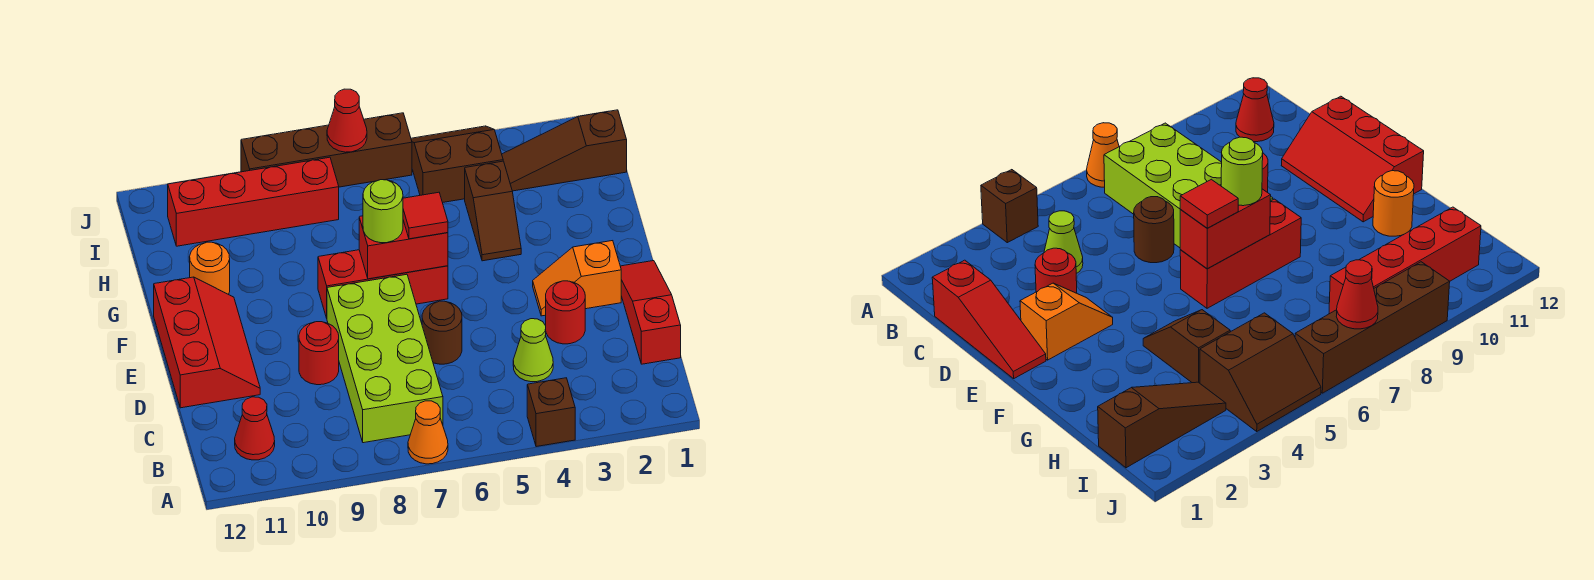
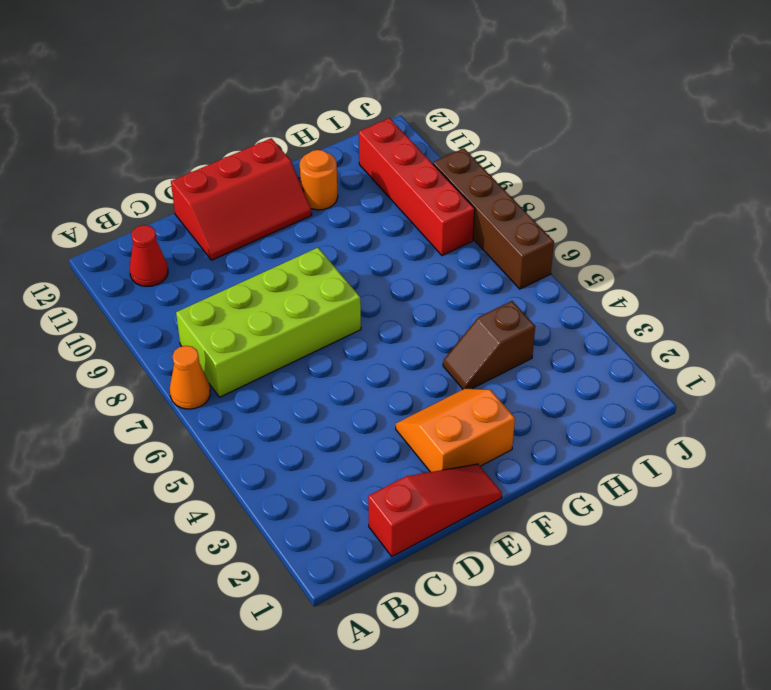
orange 2x2 slope [396,388,515,472] -> orange 1x2 slope [533,241,621,316]
none -> brown 1x1 brick [527,378,575,447]
none -> lime 1x1 cone [513,319,553,382]
none -> red 1x1 round brick [546,281,585,344]

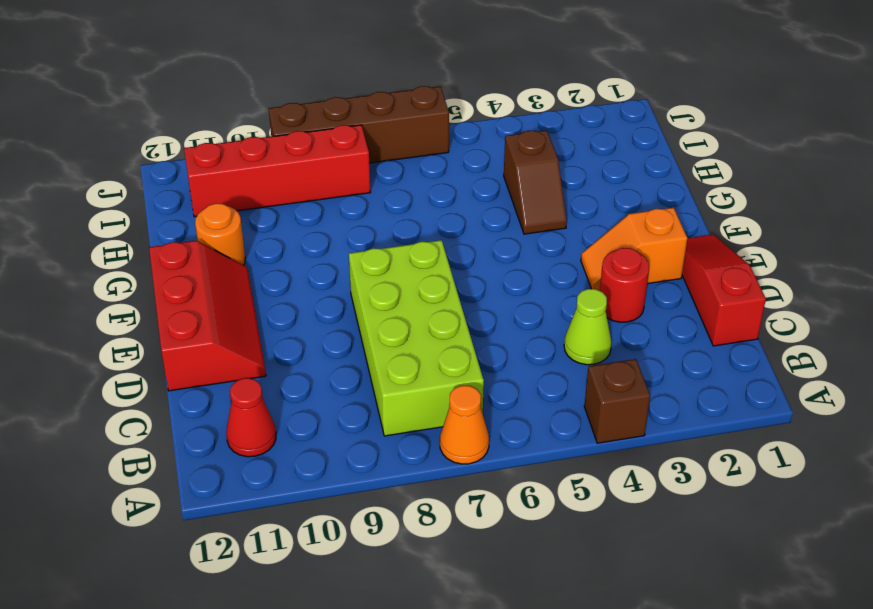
none -> brown 1x1 round brick [422,301,462,364]
none -> red 1x1 round brick [299,322,339,385]
none -> red 1x3 brick [318,250,448,318]

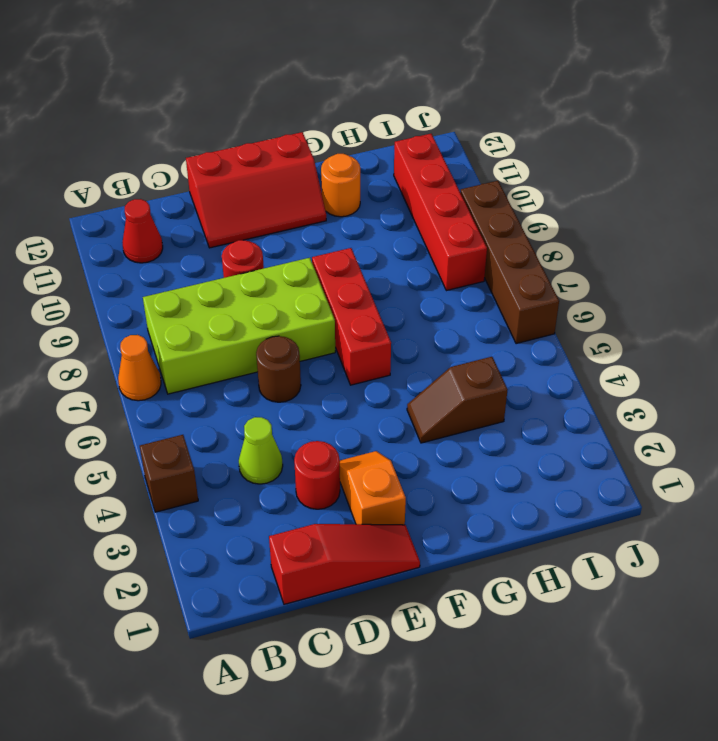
none -> brown 1x3 slope [502,110,627,191]
none -> brown 2x2 slope [411,126,503,203]
none -> red 1x2 brick [359,216,448,279]

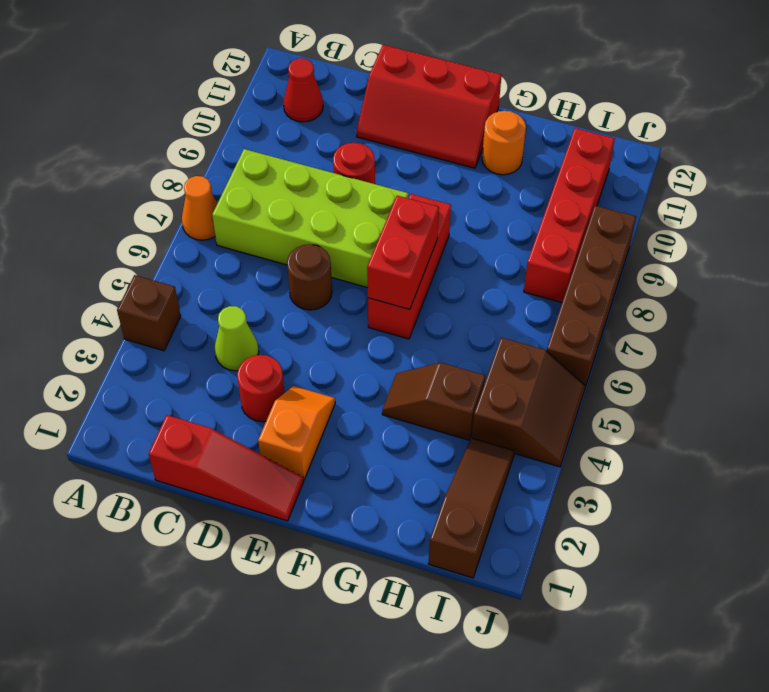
none -> red 1x1 cone [327,89,367,152]
none -> red 1x1 tile [403,192,448,239]
none -> lime 1x1 round brick [363,180,403,243]

